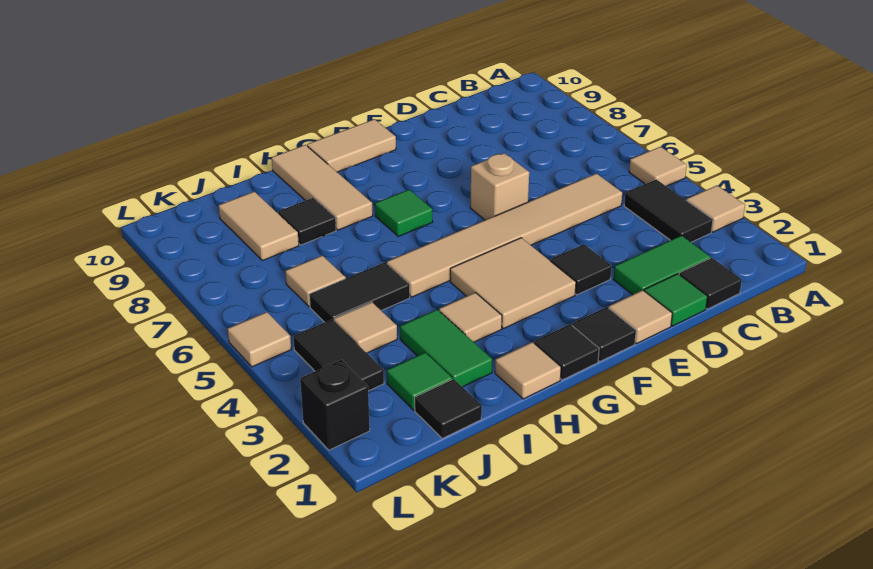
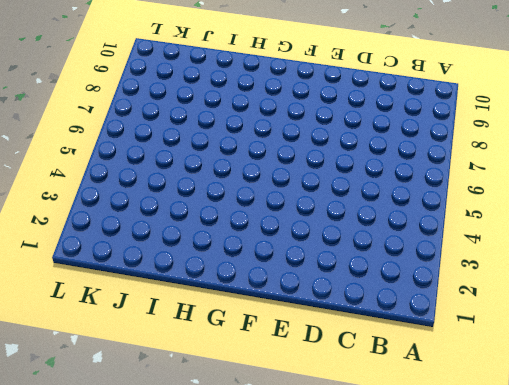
none -> tan 1x1 tile [686,185,745,232]
none -> tan 1x1 tile [629,147,687,186]
none -> black 1x2 tile [624,179,713,242]

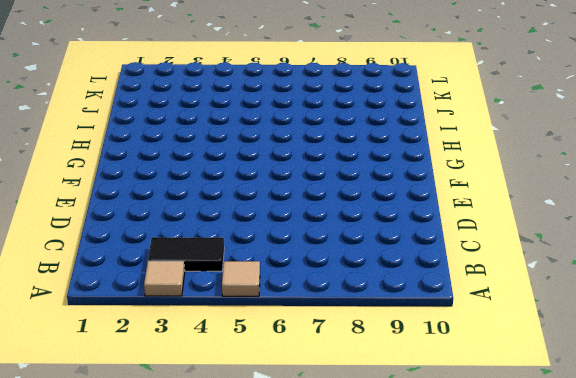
none -> black 1x1 tile [679,258,742,309]
none -> green 1x2 tile [613,235,710,295]
none -> tan 1x6 tile [387,174,622,297]

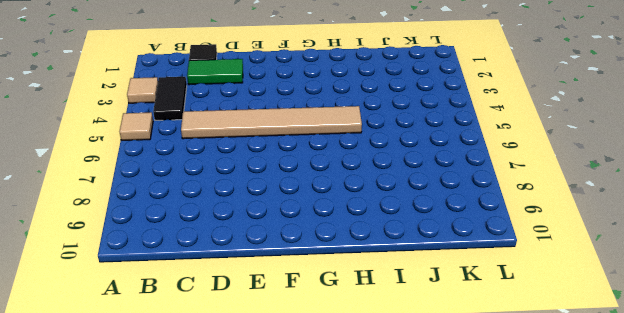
none -> green 1x1 tile [644,274,708,326]
none -> tan 1x1 tile [609,290,672,343]
none -> black 1x1 tile [550,244,611,295]

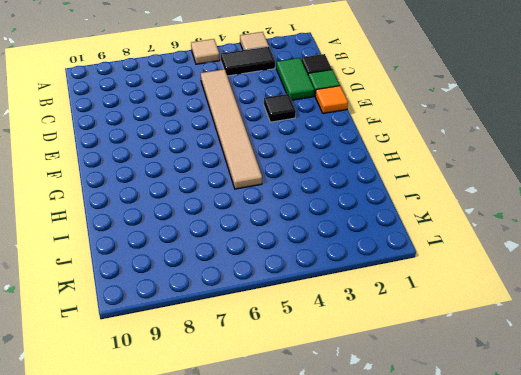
orange 1x1 tile [315,86,348,114] -> tan 1x1 tile [609,290,672,343]
none -> tan 1x1 brick [470,153,529,220]
none -> black 1x1 tile [572,307,636,361]
none -> tan 2x2 tile [450,238,576,329]

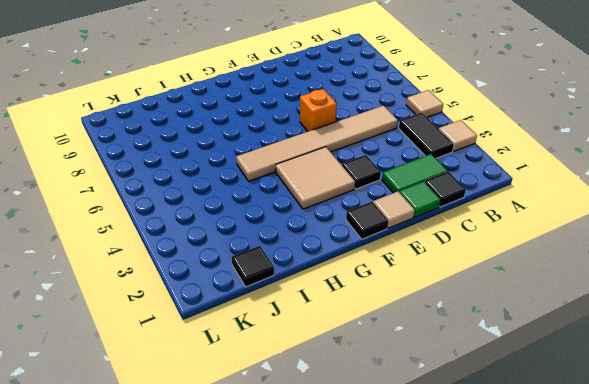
orange 1x1 brick [300,89,337,131] -> tan 1x1 brick [470,153,529,220]
none -> tan 1x2 tile [307,119,396,172]
none -> black 1x1 tile [534,324,599,380]
none -> green 1x1 tile [375,190,433,236]

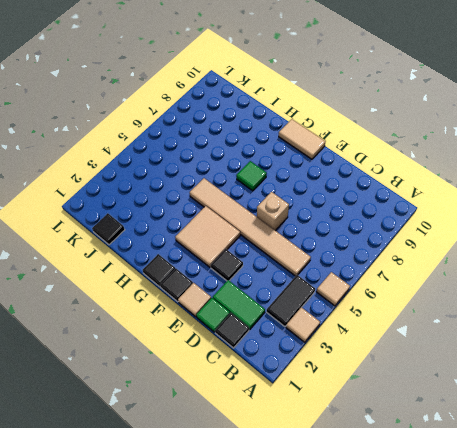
none -> tan 1x1 tile [495,342,561,399]
none -> tan 1x1 tile [439,293,502,342]
none -> tan 1x3 tile [272,145,373,230]

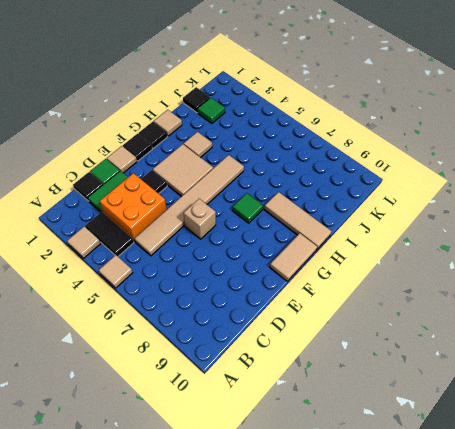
orange 2x2 brick [100,173,167,241] -> none
none -> green 1x2 tile [400,309,492,387]
none -> black 1x2 tile [309,262,410,322]
none -> black 1x1 tile [278,198,336,245]

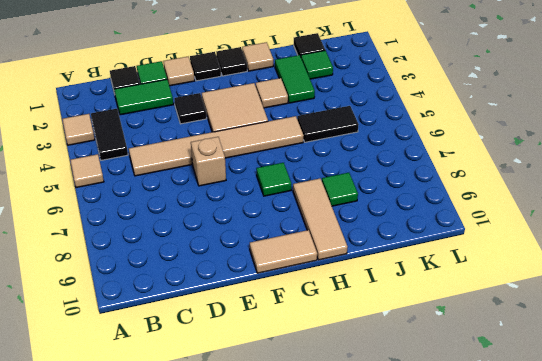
green 1x1 tile [322,173,358,206] -> black 1x1 tile [278,198,336,245]
none -> tan 1x1 tile [334,302,397,353]
none -> tan 1x1 tile [285,256,346,307]
none -> tan 1x2 tile [219,192,299,261]

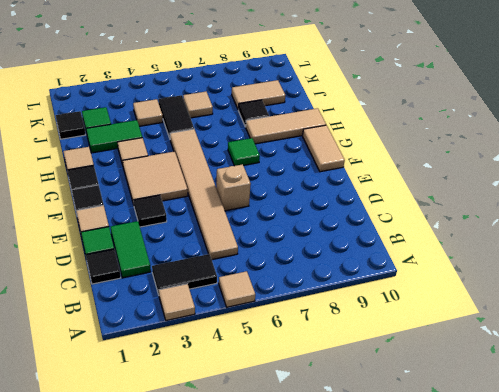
none -> black 1x2 tile [293,319,384,391]
none -> black 1x1 brick [300,360,370,450]
none -> tan 1x1 tile [228,312,291,367]

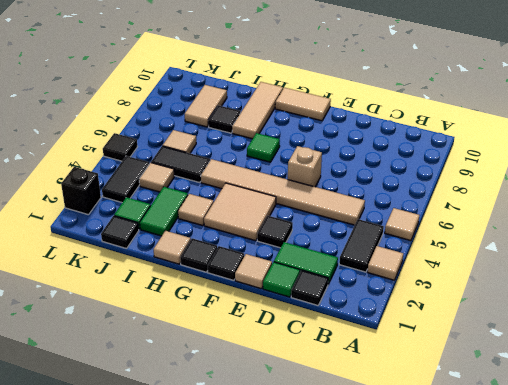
black 1x1 tile [103,133,137,161] -> tan 1x1 tile [228,312,291,367]

